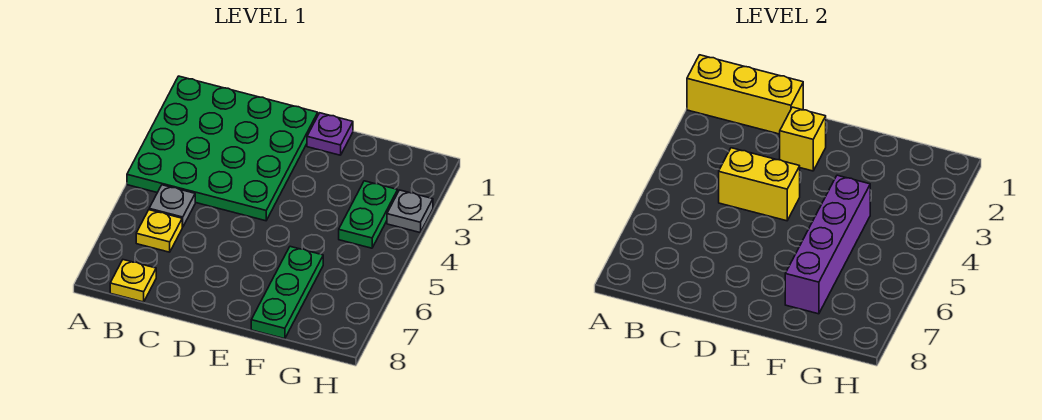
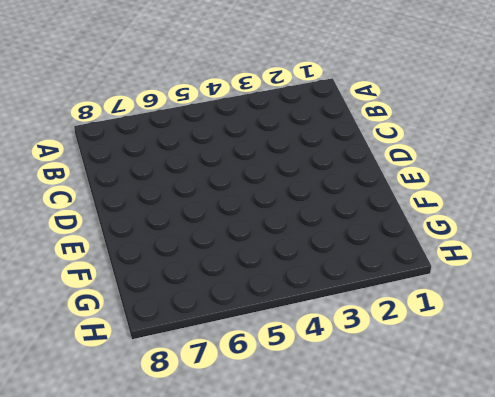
none -> green 4x4 plate [127,76,318,221]
none -> grey 1x1 plate [149,185,195,227]
none -> yellow 1x1 plate [136,210,182,252]

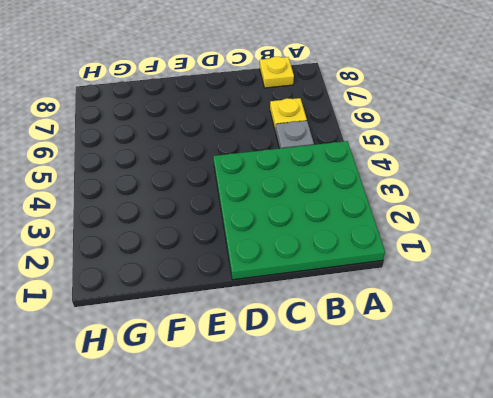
none -> purple 1x1 plate [307,113,353,155]
none -> green 1x3 plate [251,246,323,339]
none -> green 1x2 plate [339,181,398,248]

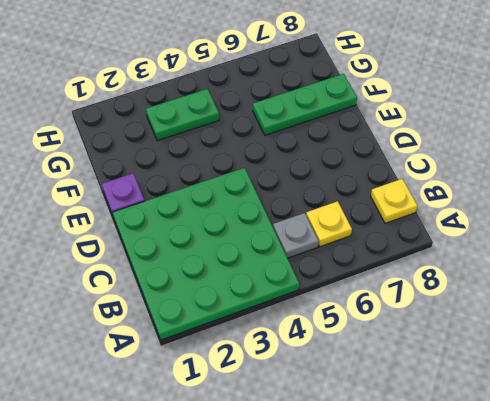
none -> grey 1x1 plate [387,190,433,232]
none -> yellow 1x3 brick [687,55,803,134]
none -> yellow 1x2 brick [719,148,800,221]

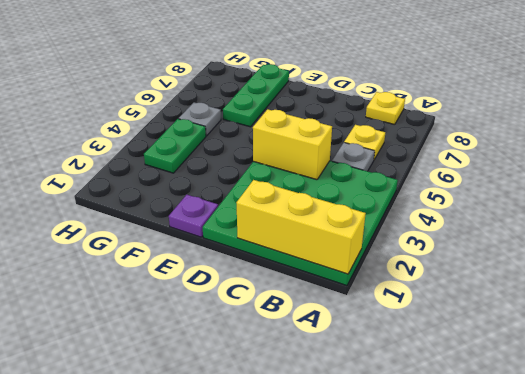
grey 1x1 plate [179,103,221,136] -> grey 1x1 plate moved to [387,190,433,232]
none -> yellow 1x1 brick [780,107,826,171]
none -> purple 1x4 brick [785,175,870,314]

